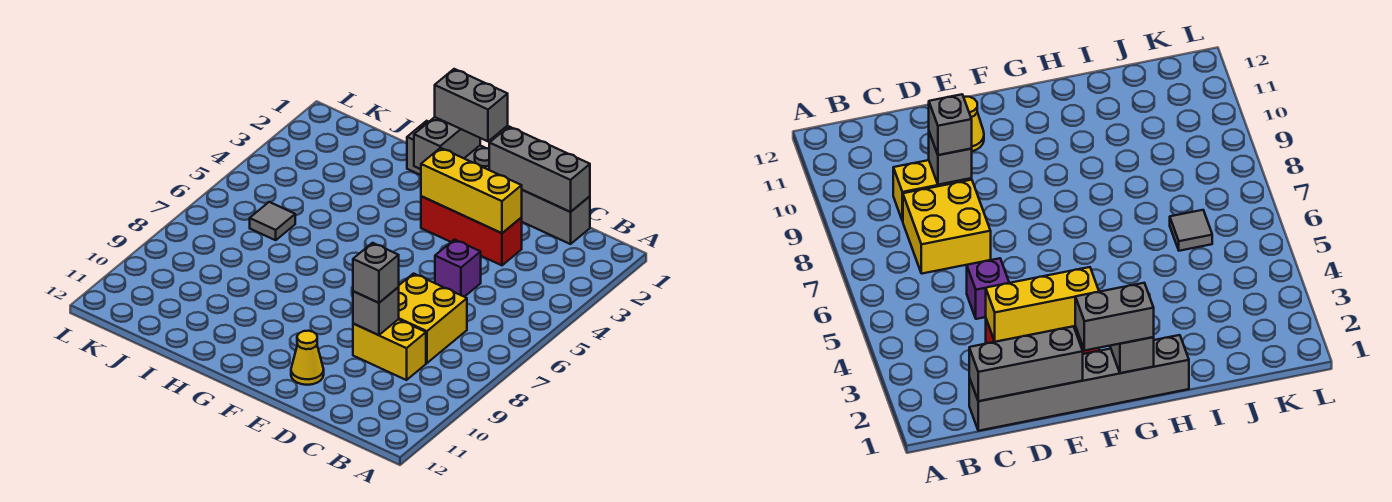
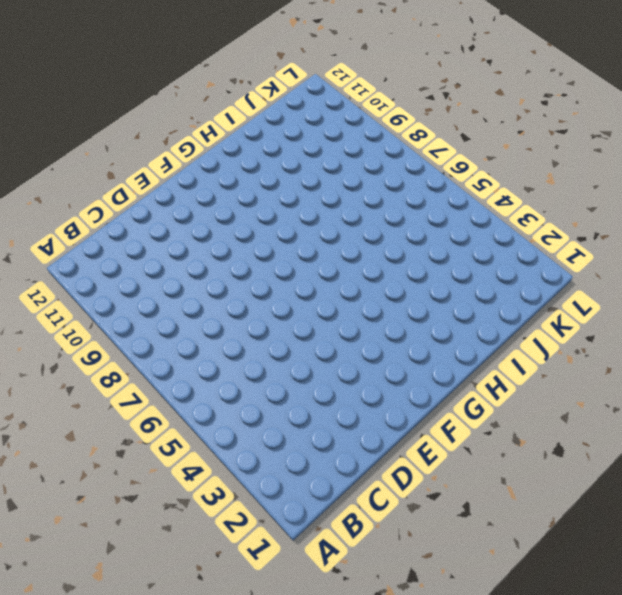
none -> grey 1x6 brick [407,121,590,244]
none -> yellow 2x2 brick [399,274,467,363]
none -> yellow 1x2 brick [353,319,426,380]

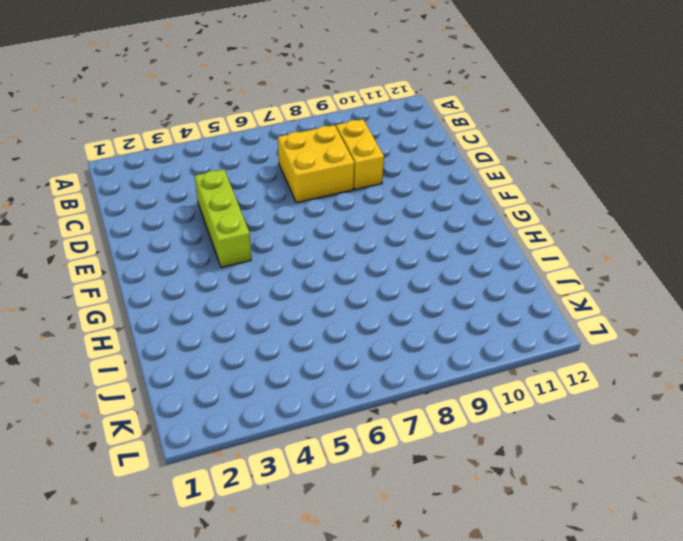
lime 1x3 brick [195,169,251,267] -> none
none -> grey 1x6 brick [407,121,590,244]
none -> red 1x3 brick [421,196,522,265]
none -> purple 1x1 brick [435,240,481,297]

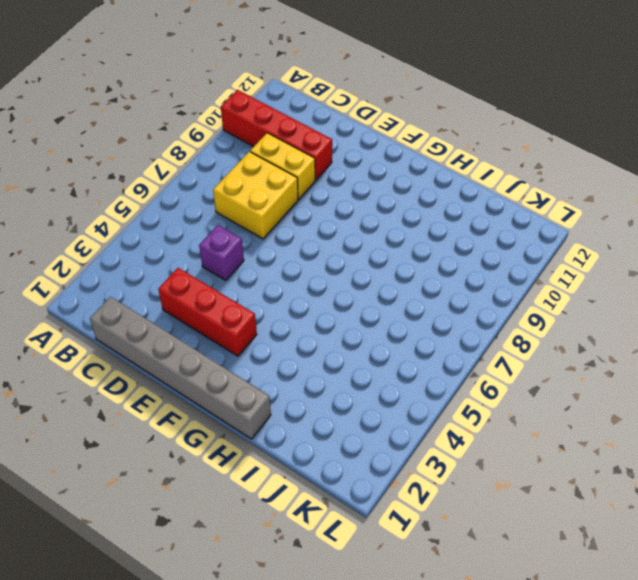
red 1x4 brick [221,90,332,180] -> none
none -> yellow 1x1 cone [291,331,324,385]
none -> grey 1x1 tile [250,202,295,240]
none -> grey 1x3 brick [489,127,590,212]

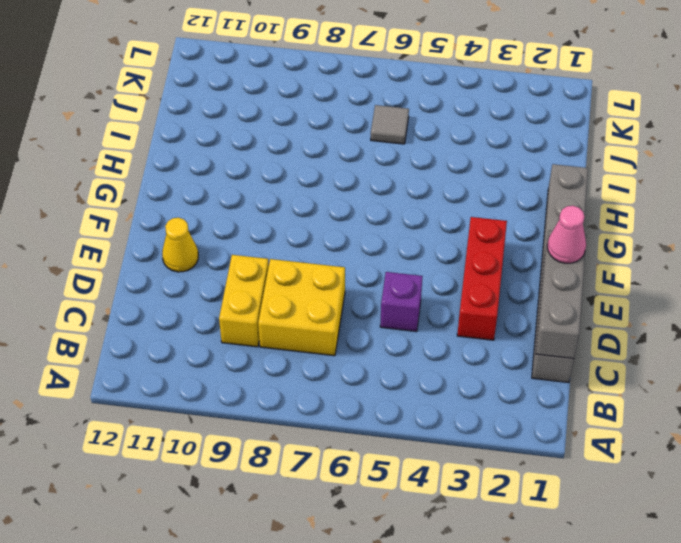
pink 1x1 cone [547,206,586,263] -> none
none -> yellow 1x3 brick [421,148,522,233]
none -> grey 1x1 brick [353,287,399,335]
none -> grey 1x2 brick [414,117,480,169]

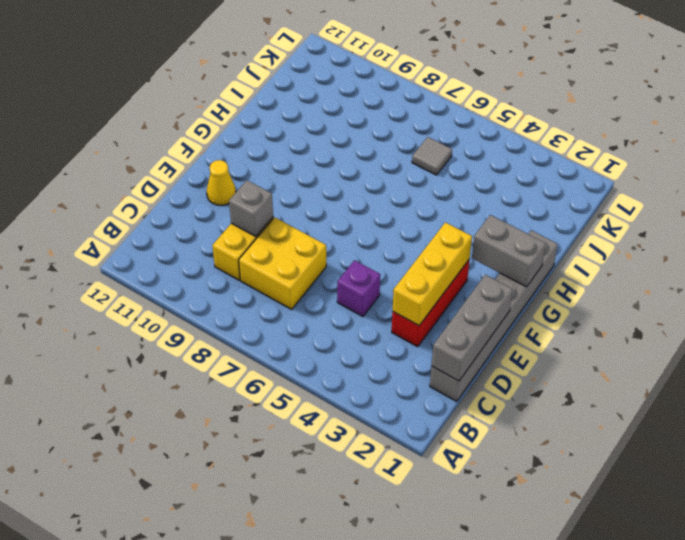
none -> grey 1x1 brick [353,243,399,303]
none -> grey 1x2 brick [435,69,508,141]

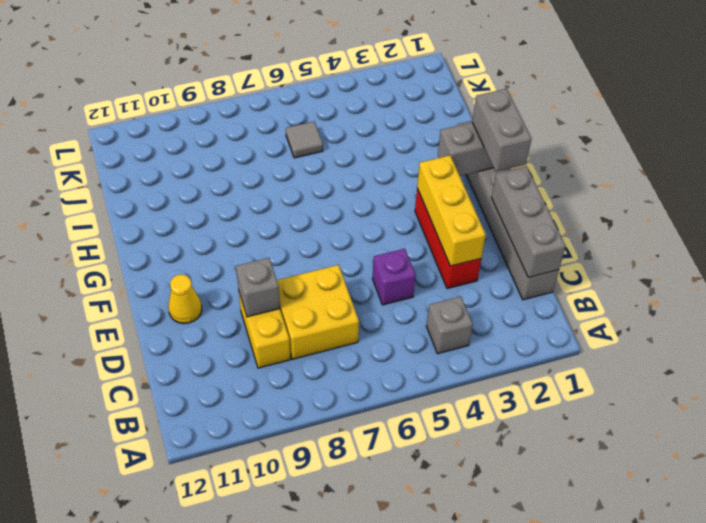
grey 1x1 brick [426,297,473,354] -> grey 1x1 brick moved to [353,243,399,303]

